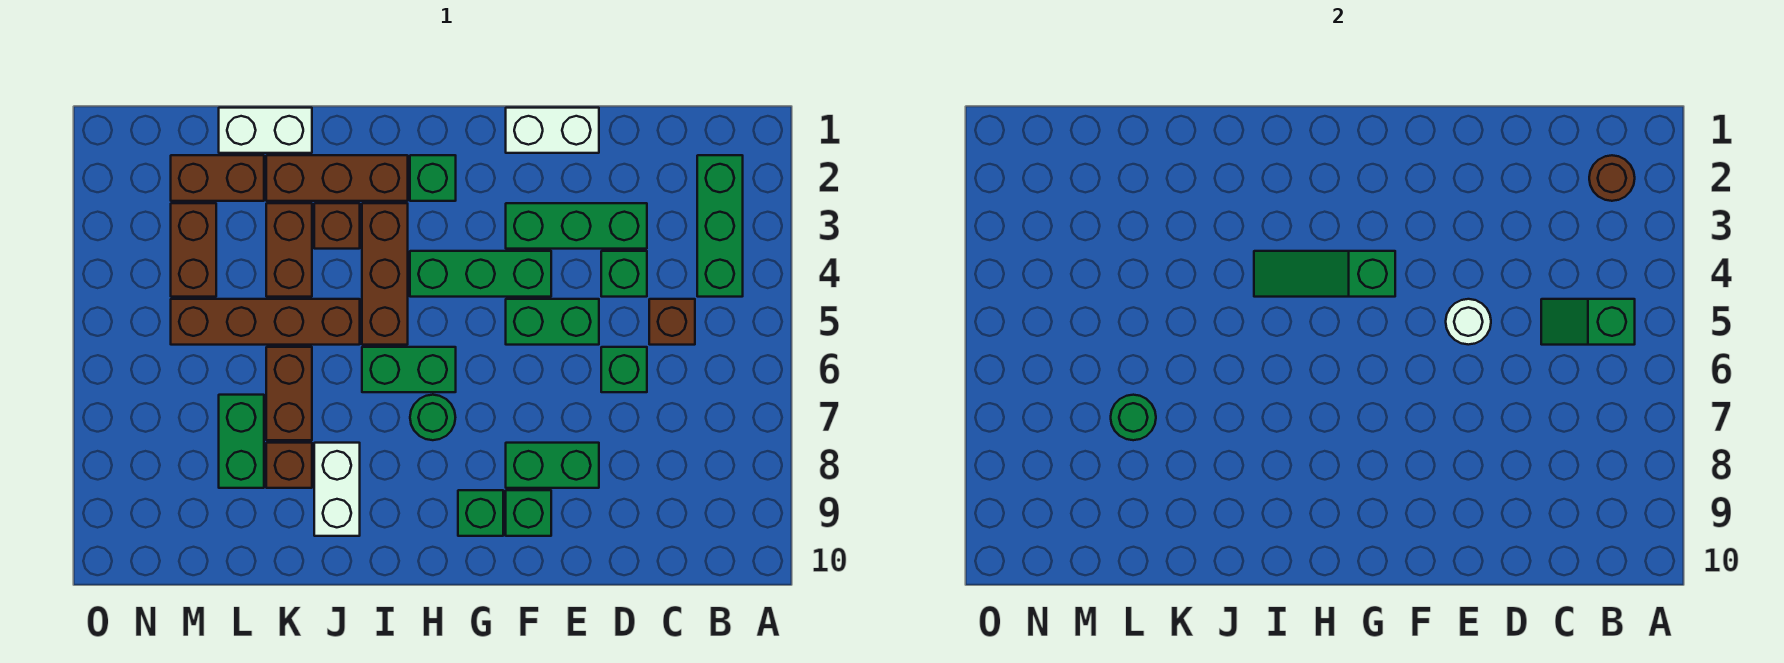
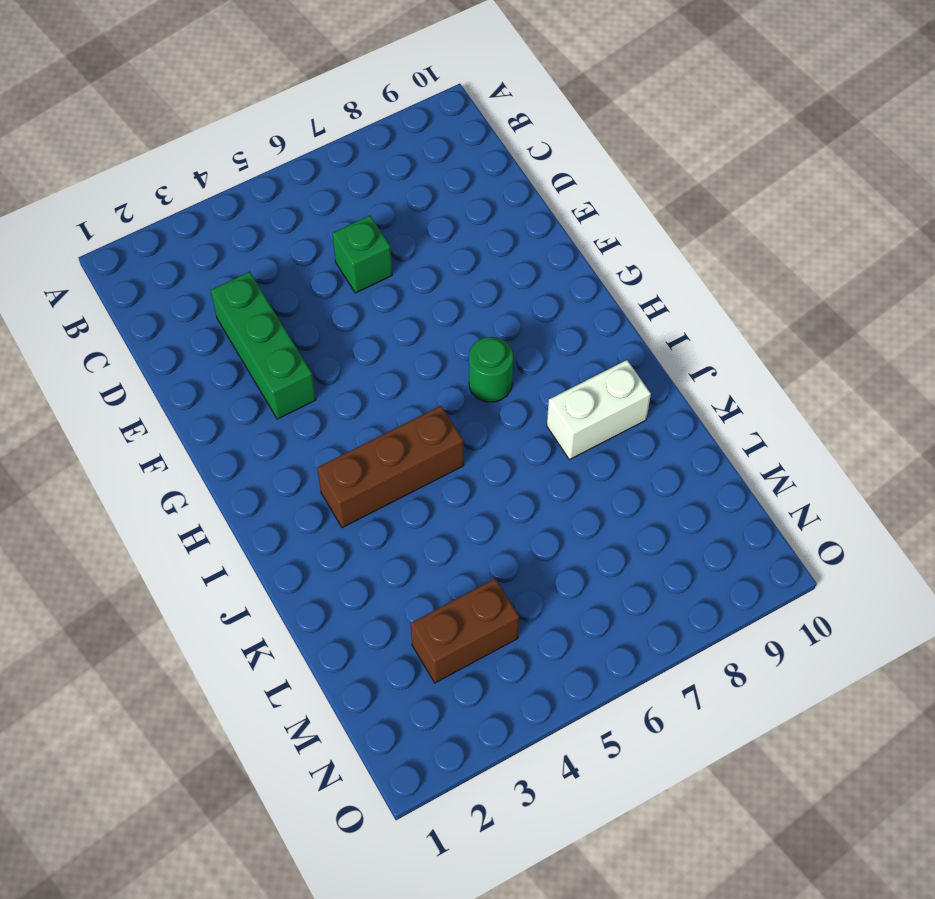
none -> green 1x3 brick [697,155,743,297]
none -> brown 1x1 brick [649,299,695,345]
none -> green 1x1 brick [601,251,647,297]
none -> white 1x2 brick [506,108,599,153]

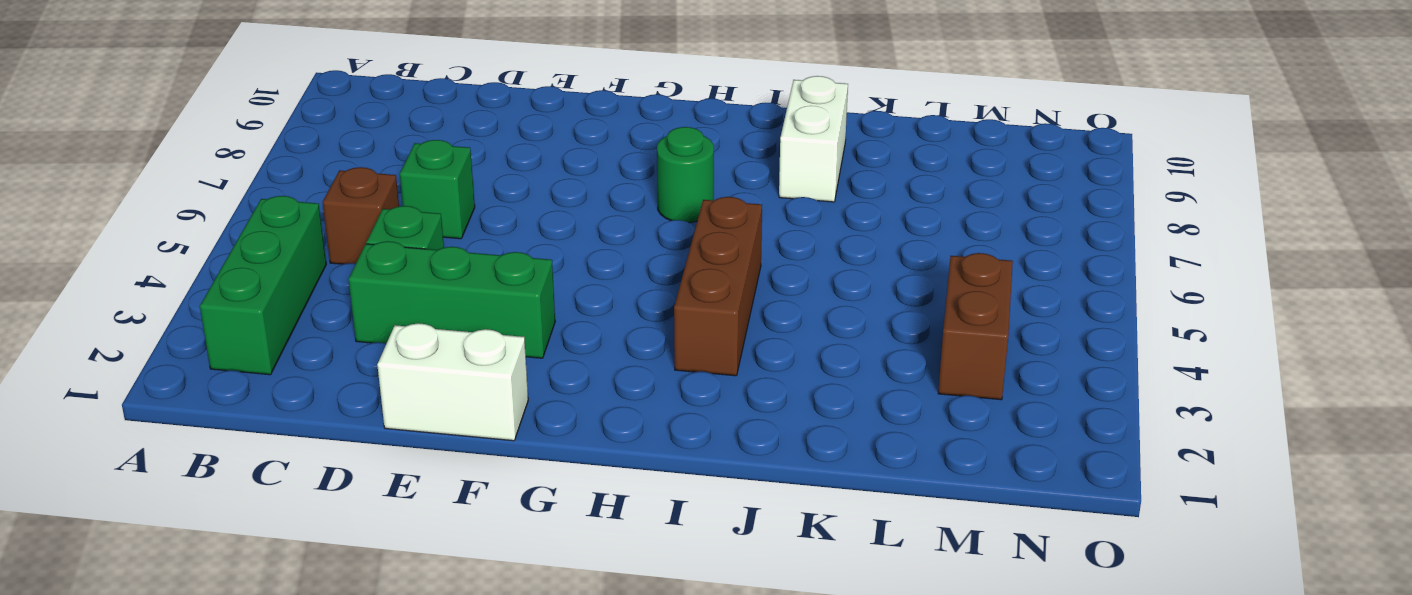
none -> green 1x2 brick [506,299,599,345]
none -> green 1x2 brick [506,443,599,488]
none -> green 1x3 brick [410,251,551,297]
none -> green 1x1 brick [506,490,551,536]

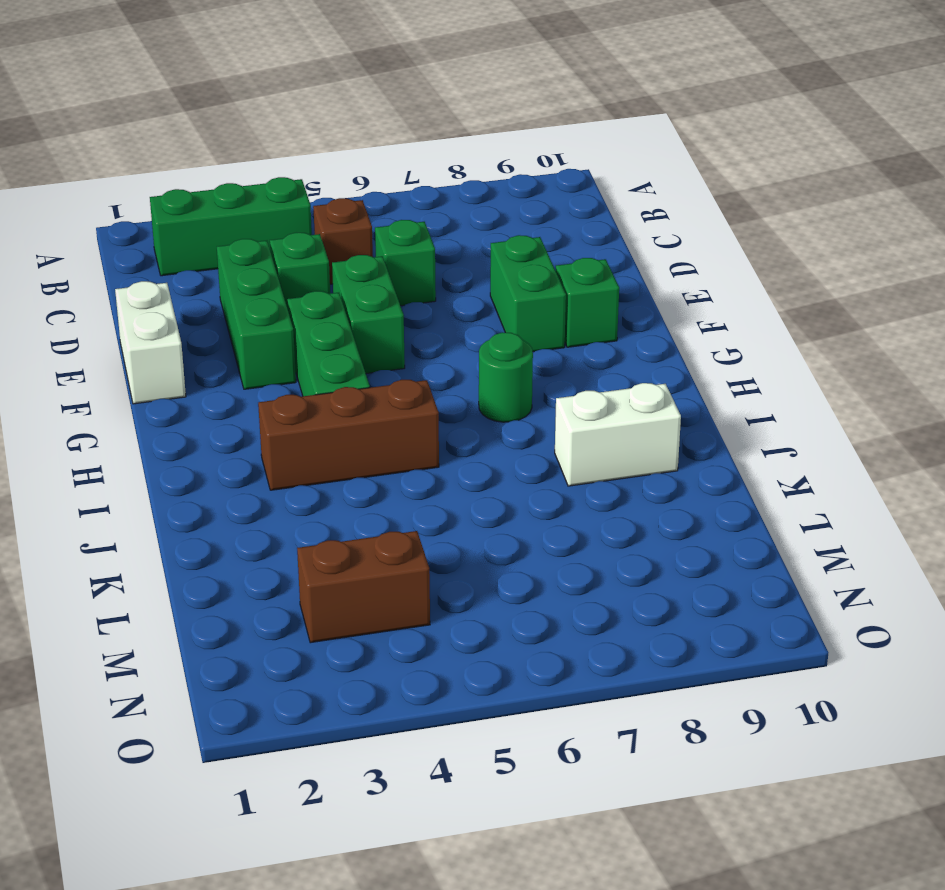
none -> green 1x1 brick [458,490,503,536]
none -> green 1x1 brick [410,155,456,201]
none -> green 1x2 brick [362,347,456,392]
none -> brown 1x3 brick [266,155,408,201]

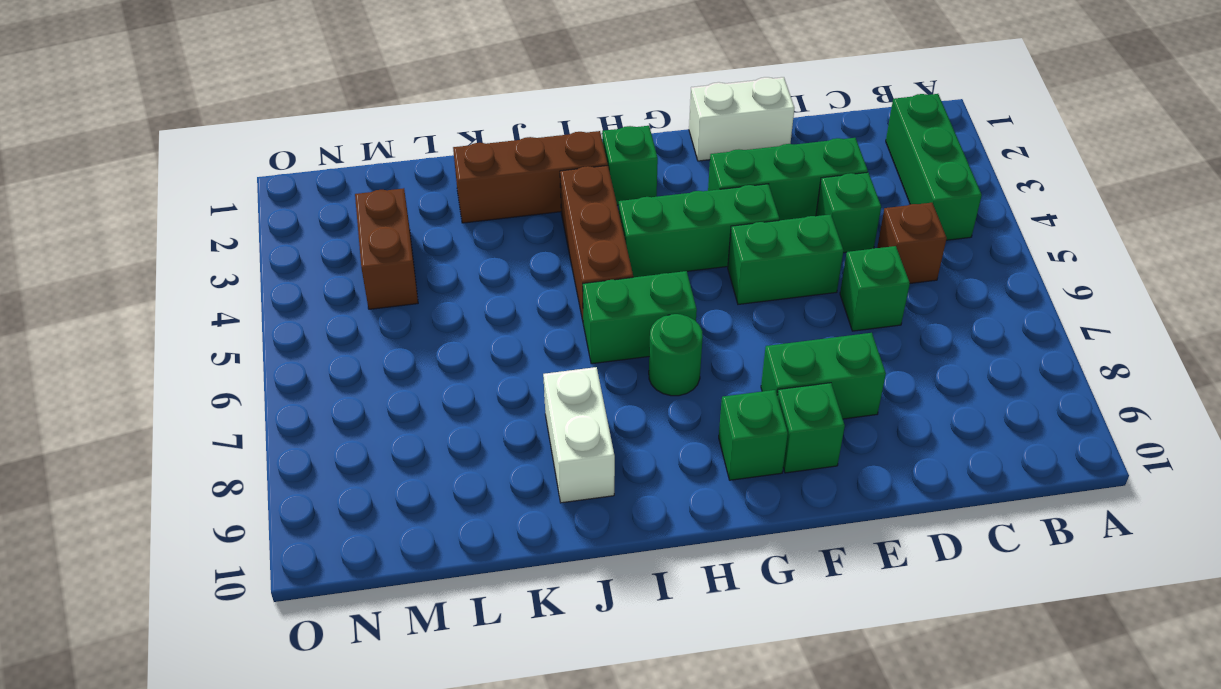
none -> brown 1x1 brick [314,203,360,249]
none -> brown 1x4 brick [171,299,360,345]
none -> white 1x2 brick [219,108,312,153]
none -> brown 1x2 brick [266,203,312,297]

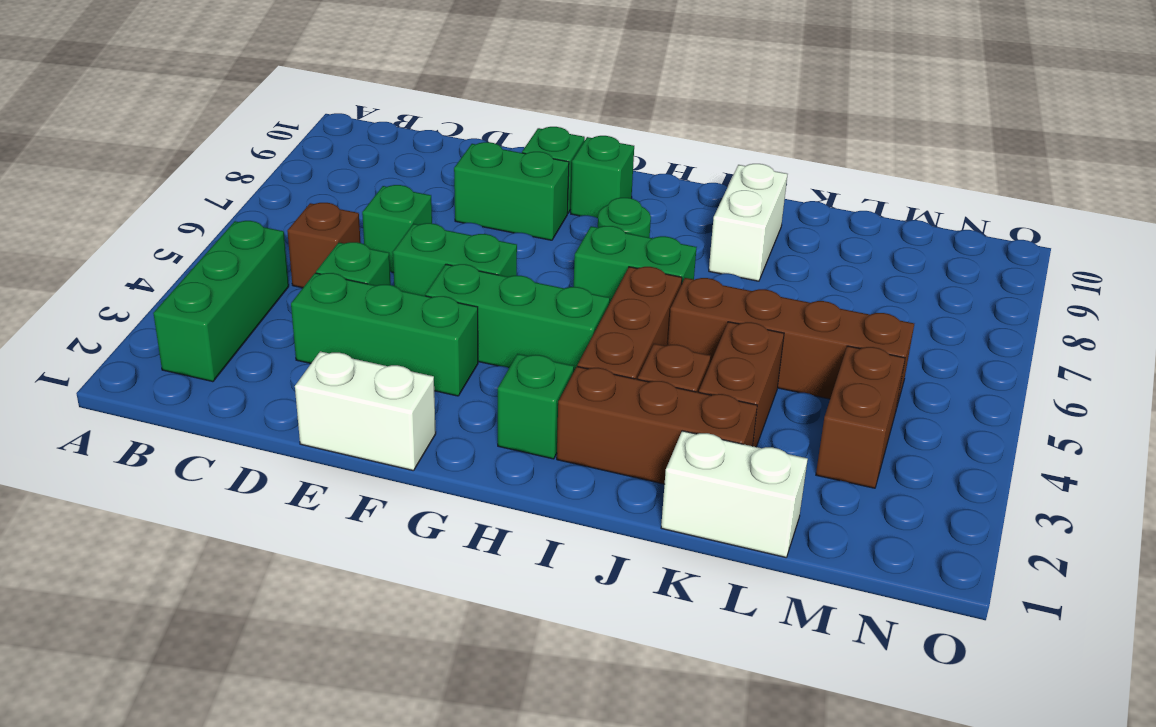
none -> brown 1x2 brick [266,347,312,440]
none -> brown 1x1 brick [266,443,312,488]
none -> brown 1x2 brick [171,155,264,201]
none -> green 1x2 brick [219,395,264,488]

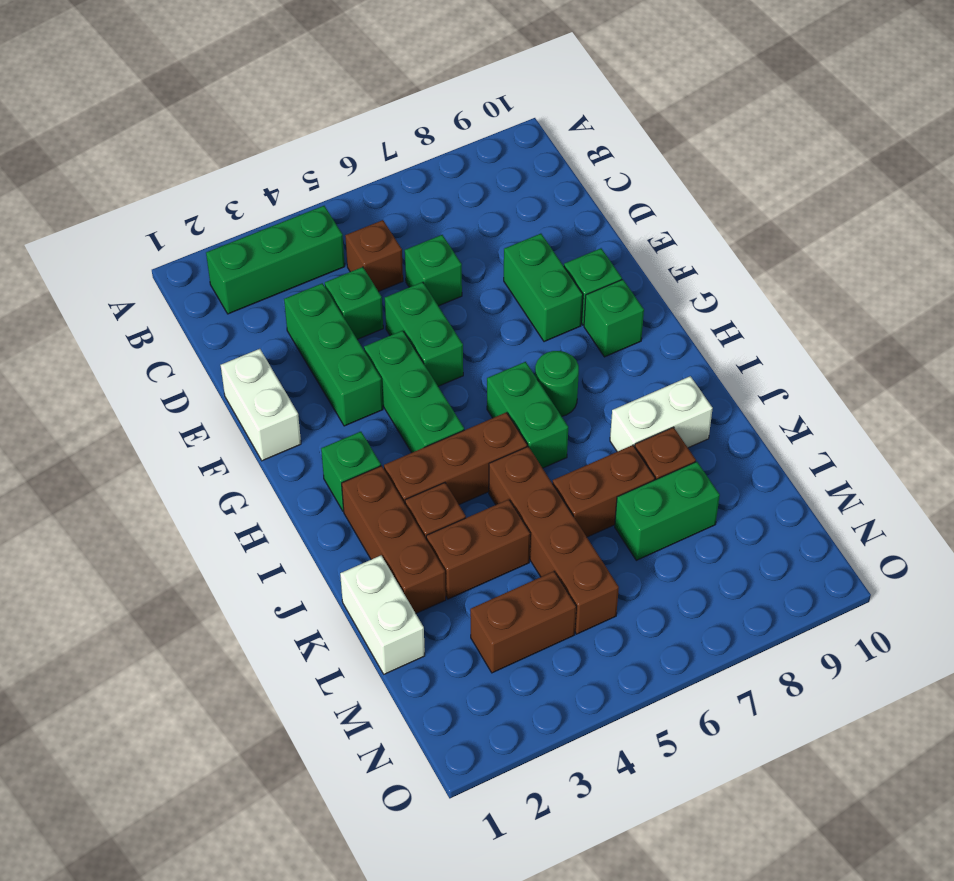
none -> brown 1x2 brick [171,155,264,201]
none -> brown 1x1 round brick [1589,155,1635,201]
none -> green 1x2 slope [1541,299,1635,345]
none -> white 1x1 round brick [1446,299,1491,345]

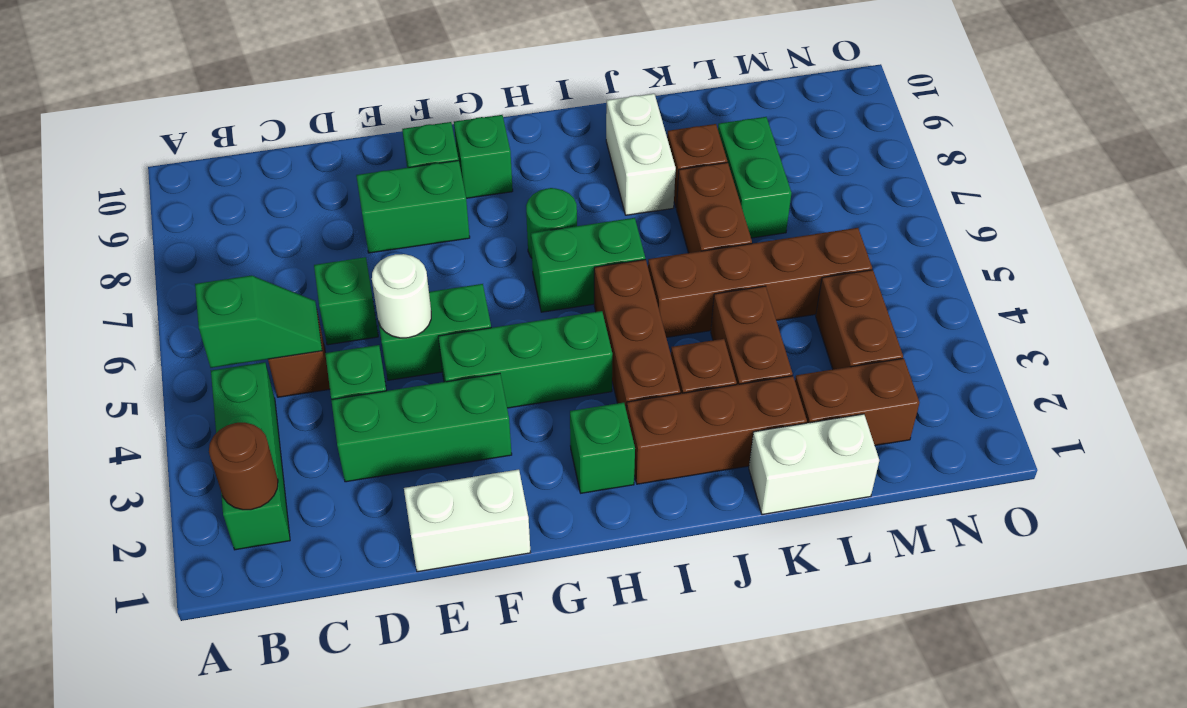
none -> green 1x3 slope [1254,251,1395,297]
none -> green 1x1 round brick [1111,395,1156,440]

